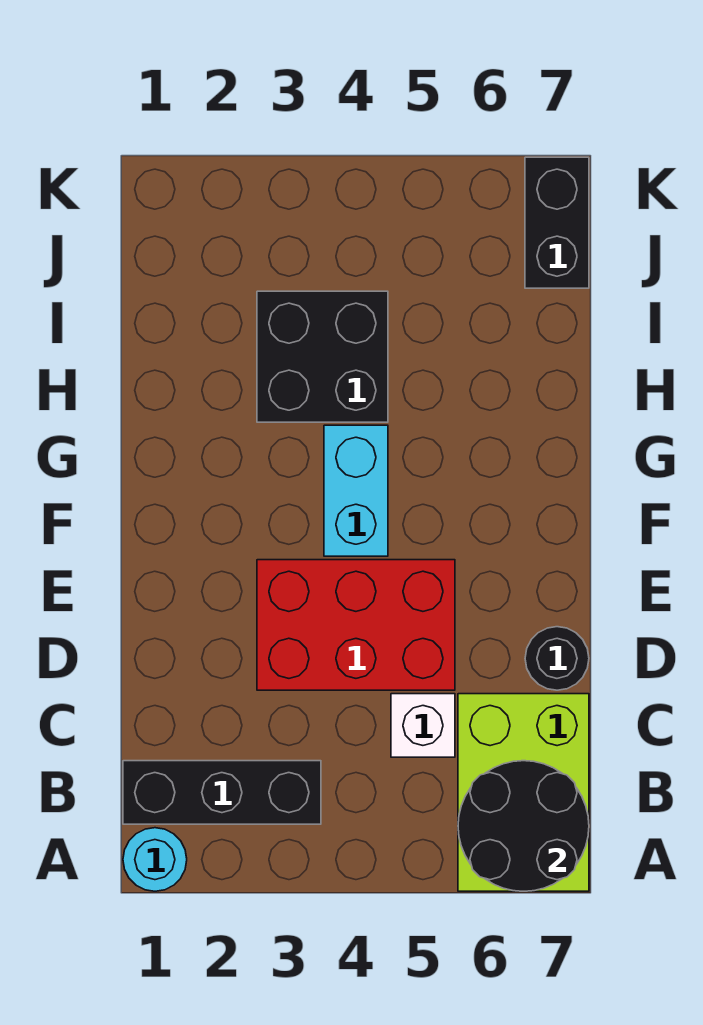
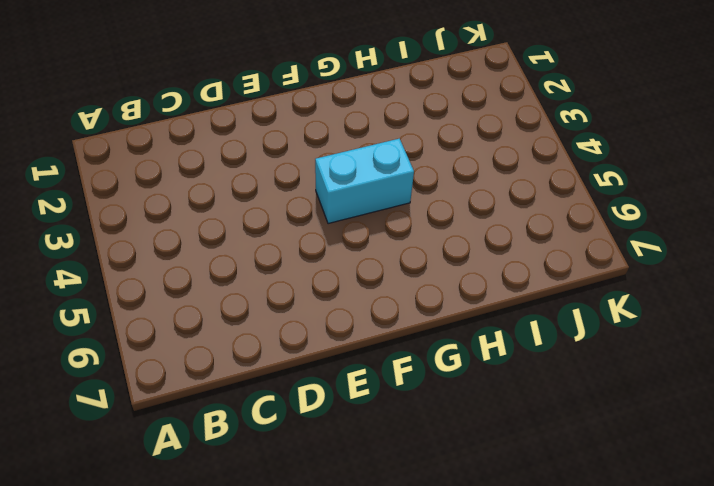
none -> cyan 1x1 round brick [123,828,187,891]
none -> lime 2x3 brick [458,694,589,891]

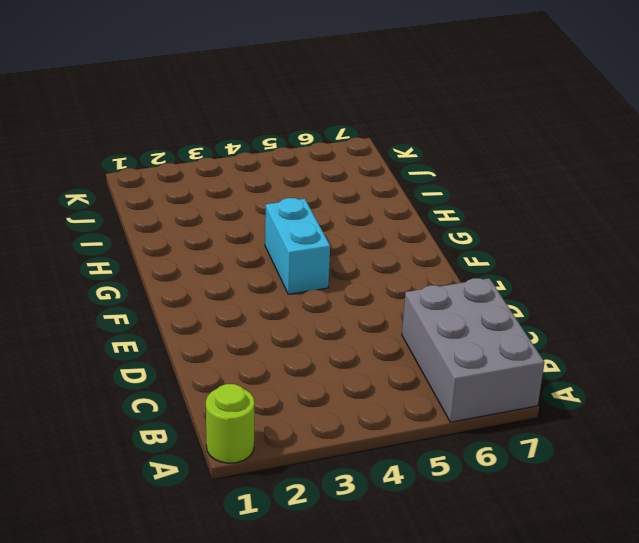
lime 1x1 round brick [206,384,255,463] -> cyan 1x1 round brick [123,828,187,891]
grey 2x3 brick [402,278,544,422] -> lime 2x3 brick [458,694,589,891]
none -> black 1x3 brick [123,761,321,824]
none -> white 1x1 brick [391,694,455,757]

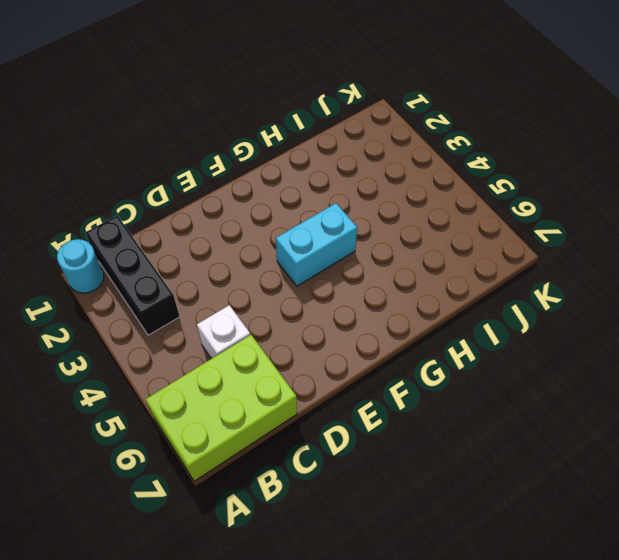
none -> red 2x3 brick [257,560,455,690]
none -> black 1x1 round brick [525,627,589,690]

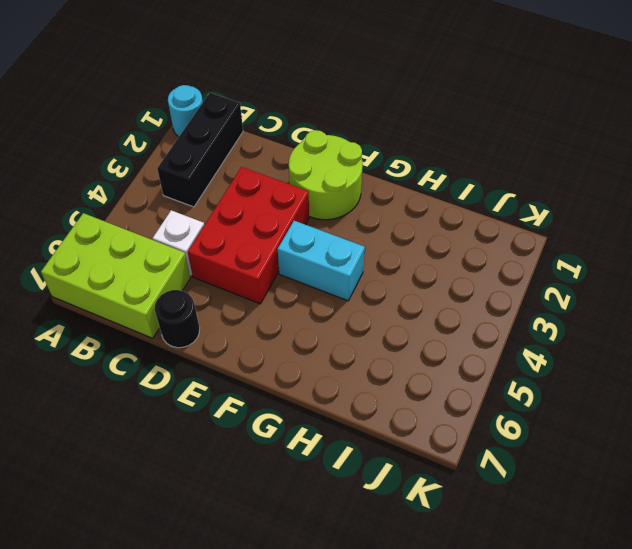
lime 2x2 round brick [289,130,363,220] -> none
none -> black 2x2 brick [257,291,388,422]
none -> black 1x2 brick [525,157,589,288]

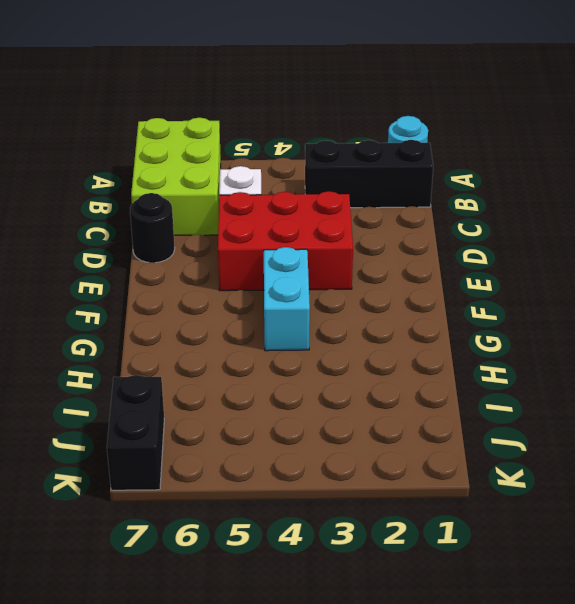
none -> black 2x2 brick [257,291,388,422]
none -> black 2x2 round brick [458,761,589,891]

